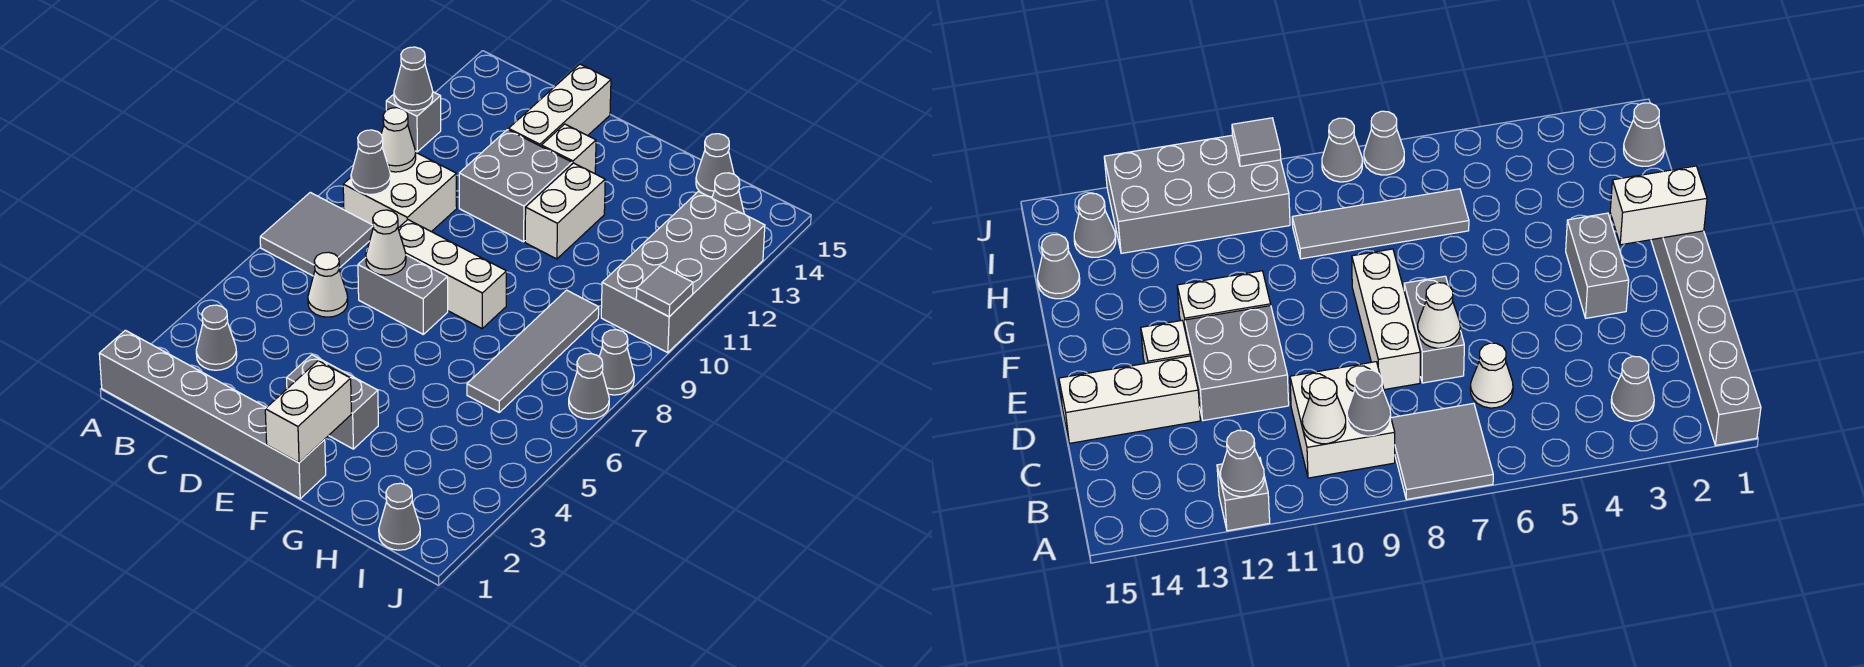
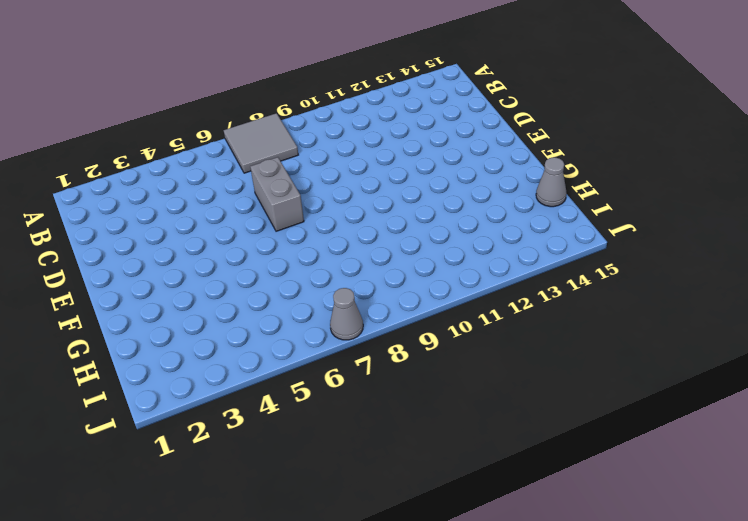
none -> grey 1x6 brick [99,330,326,499]
none -> grey 1x1 brick [386,92,441,152]
none -> grey 1x1 cone [196,305,237,370]

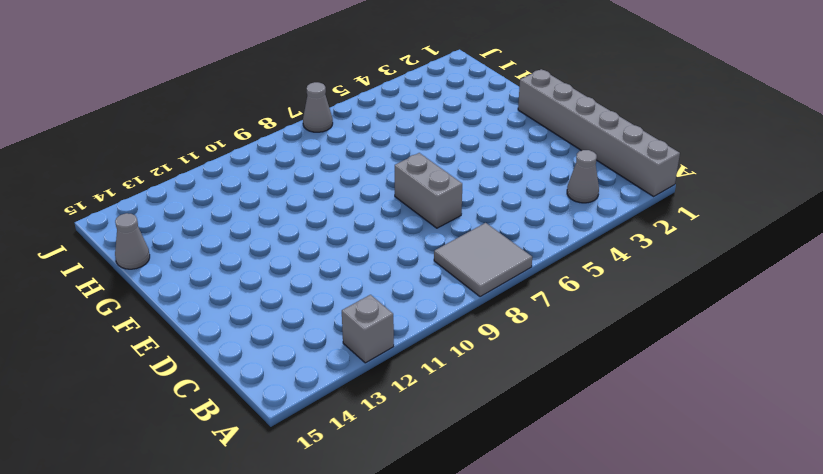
none -> white 2x2 brick [343,153,457,232]
none -> white 1x1 cone [308,252,348,317]
none -> white 1x3 brick [398,220,506,328]

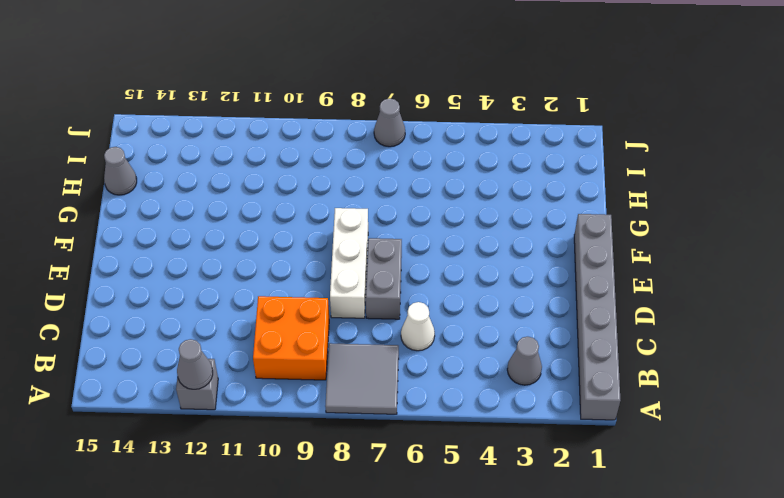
orange 2x2 brick [253,296,329,380] -> white 2x2 brick [343,153,457,232]
none -> grey 2x2 brick [459,130,572,242]
none -> white 1x3 brick [509,64,611,146]
none -> grey 1x2 brick [287,355,378,449]

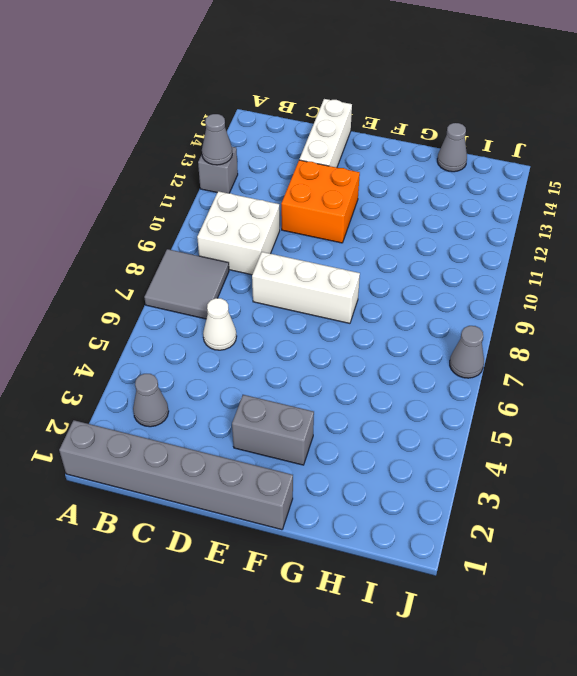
orange 2x2 brick [281,160,360,243] -> grey 2x2 brick [459,130,572,242]
none -> grey 1x2 brick [358,255,448,334]
none -> white 1x1 brick [541,124,596,174]
none -> white 1x2 brick [525,163,605,259]

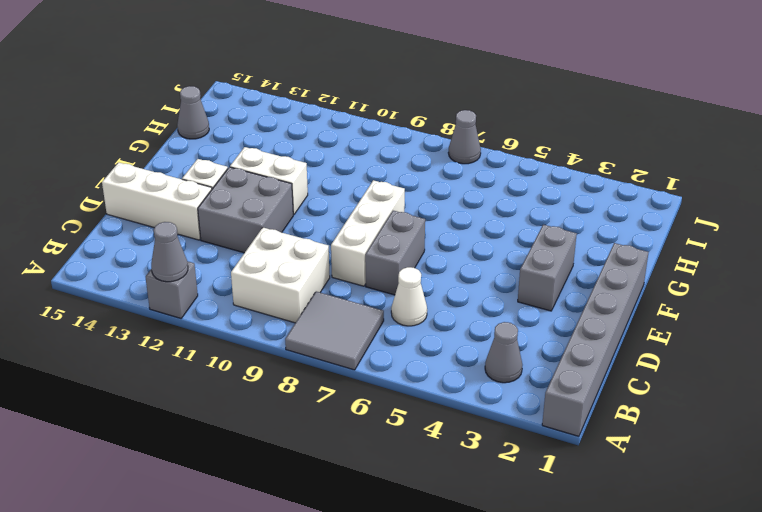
none -> grey 1x4 tile [467,290,599,412]
none -> grey 1x1 cone [379,483,420,550]
none -> grey 2x4 brick [601,192,765,353]

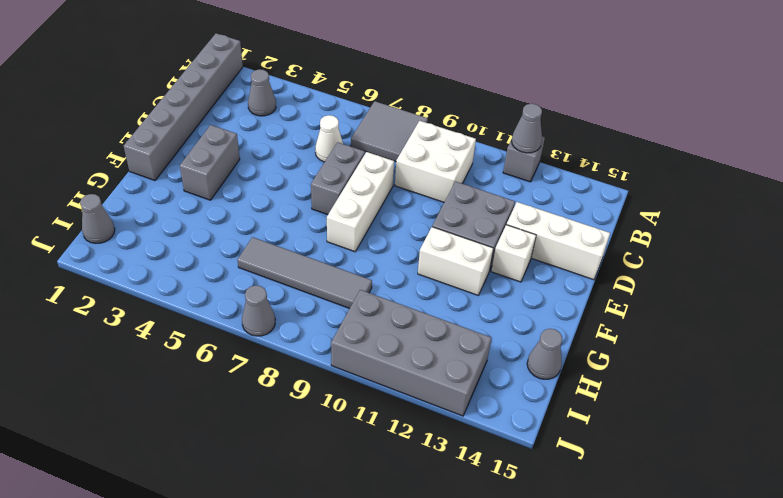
none -> grey 1x1 cone [712,173,744,214]
none -> grey 1x1 cone [599,330,634,395]
none -> grey 1x1 cone [351,130,391,195]

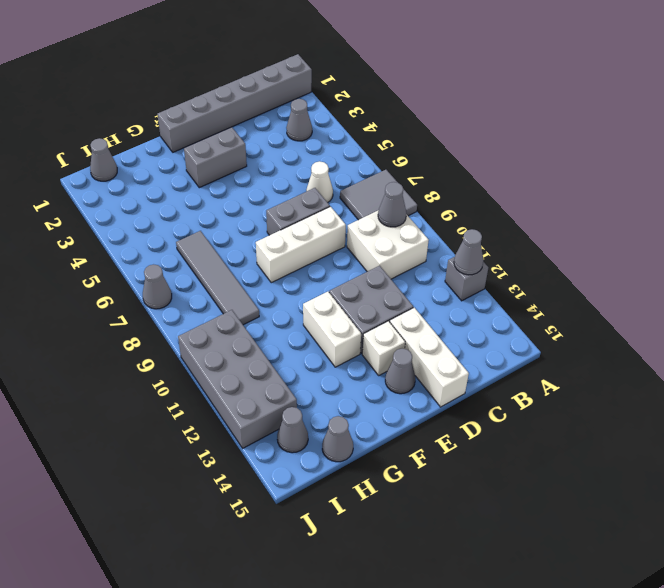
grey 1x1 cone [385,349,415,394] -> grey 1x1 cone moved to [599,330,634,395]
none -> white 1x1 cone [381,108,416,172]
none -> white 1x1 cone [366,210,406,275]
none -> white 1x2 brick [265,361,351,463]

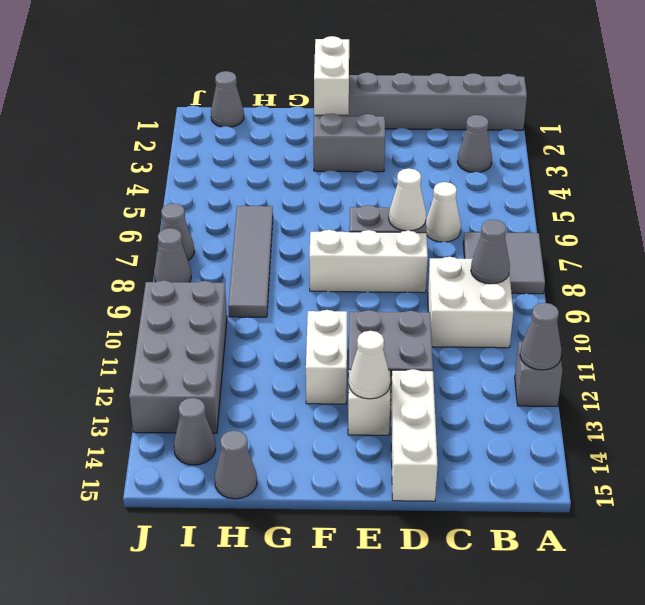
white 1x1 cone [349,331,390,399] -> white 1x1 cone moved to [381,108,416,172]
none -> grey 1x1 tile [636,266,693,317]

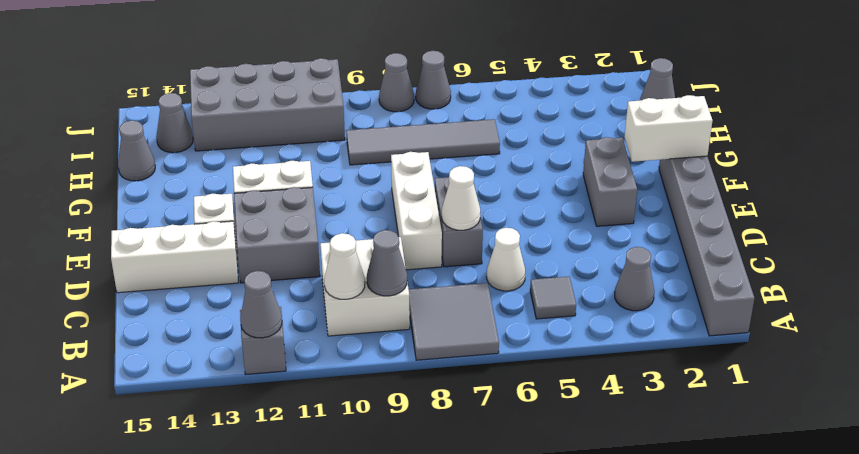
grey 1x1 tile [530,277,576,319] -> grey 1x1 tile moved to [636,266,693,317]

